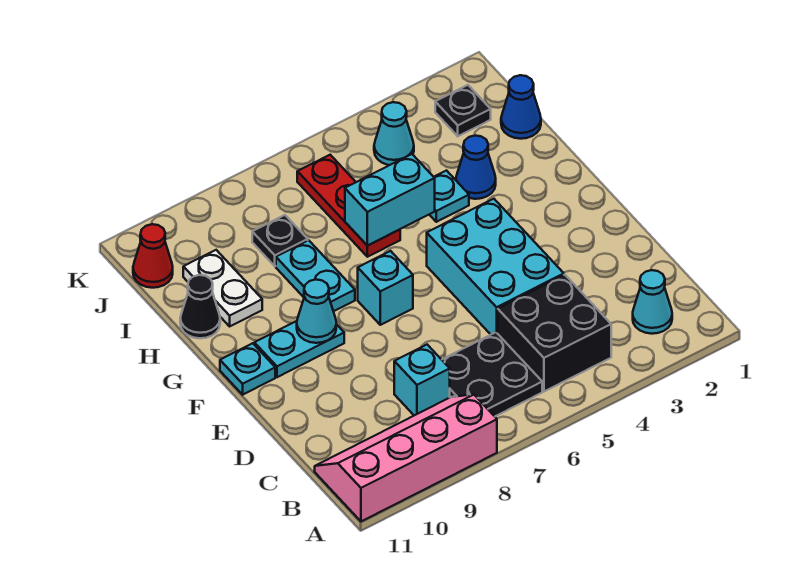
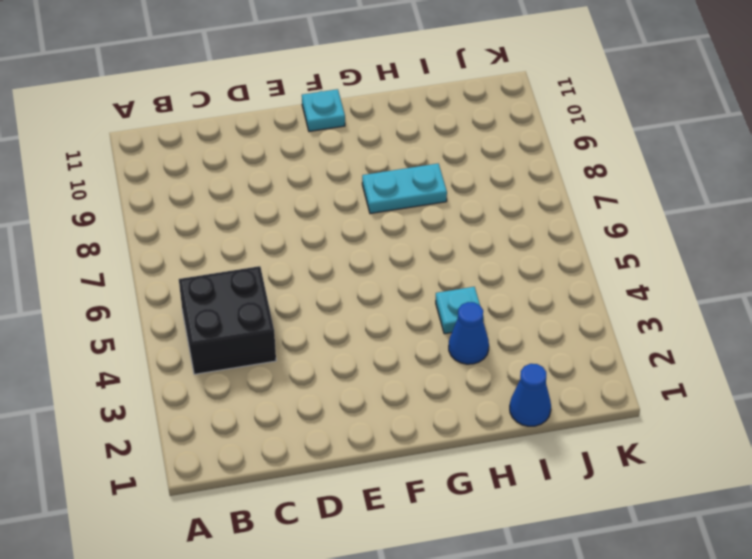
none -> pink 2x4 slope [315,394,497,521]
none -> cyan 1x1 cone [633,270,672,334]
none -> black 2x2 plate [442,332,542,416]

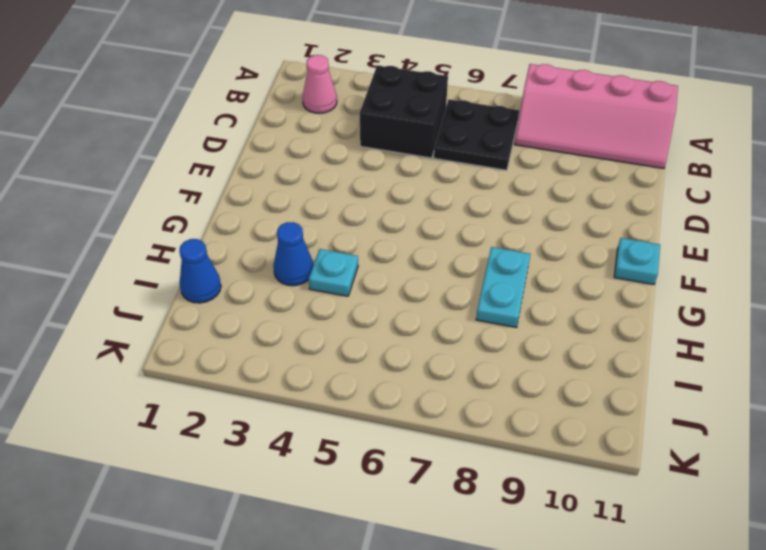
pink 1x1 cone [302,55,337,113] -> cyan 1x1 cone [633,270,672,334]
none -> cyan 1x1 brick [394,345,450,415]
none -> cyan 2x3 brick [427,199,564,334]
none -> cyan 1x1 brick [358,251,413,325]

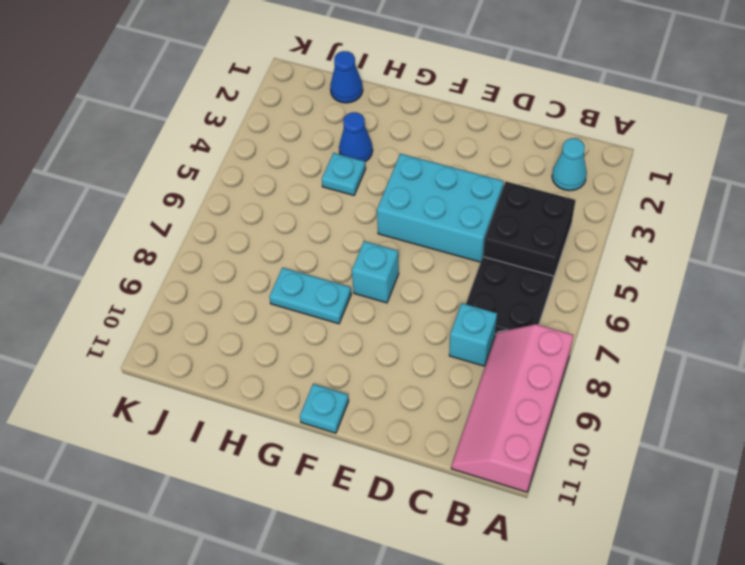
none -> cyan 1x2 plate [254,321,344,377]
none -> red 1x3 plate [297,155,400,257]
none -> white 1x2 plate [183,250,262,326]

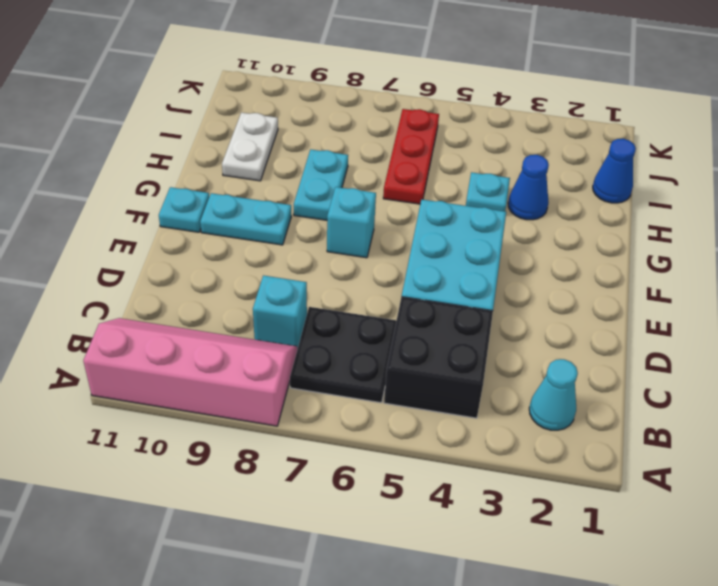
none -> black 1x1 cone [180,275,220,338]
none -> black 1x1 plate [252,215,308,266]
none -> black 1x1 plate [435,85,491,136]

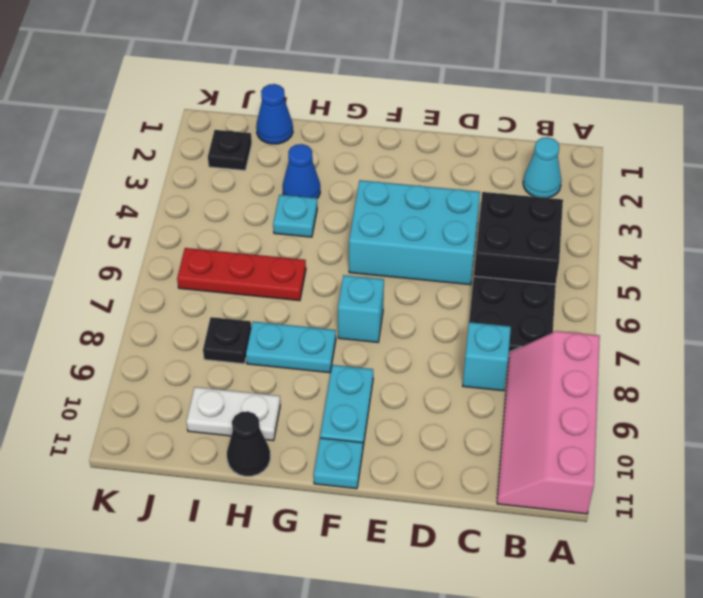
none -> cyan 1x1 cone [374,102,414,165]
none -> red 1x1 cone [133,224,173,288]
none -> cyan 1x1 cone [297,280,336,343]

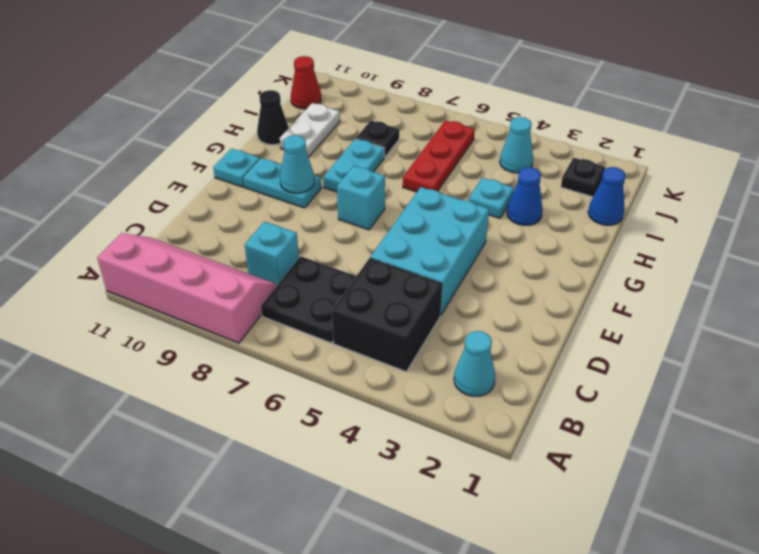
none -> cyan 1x2 brick [345,154,435,246]

